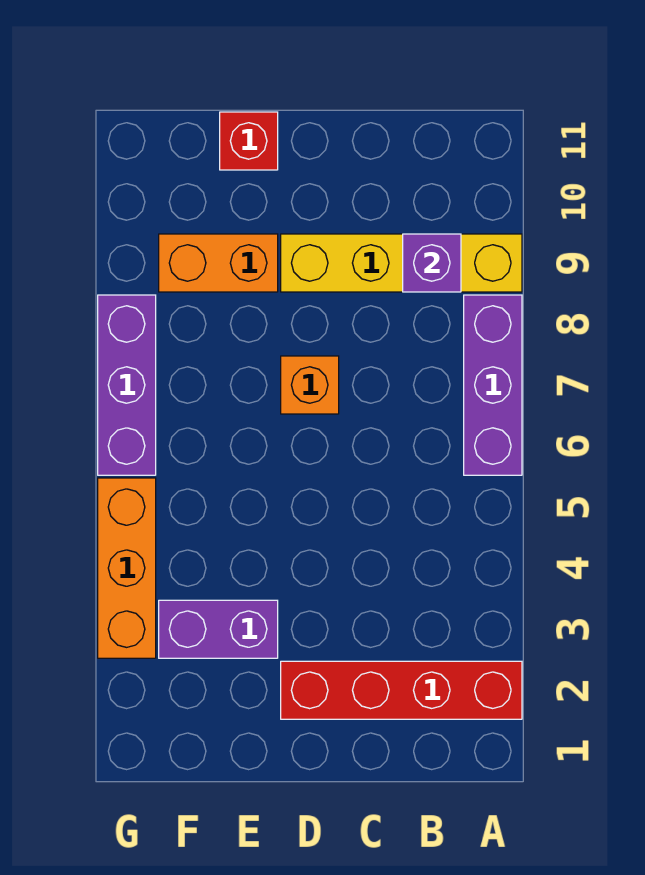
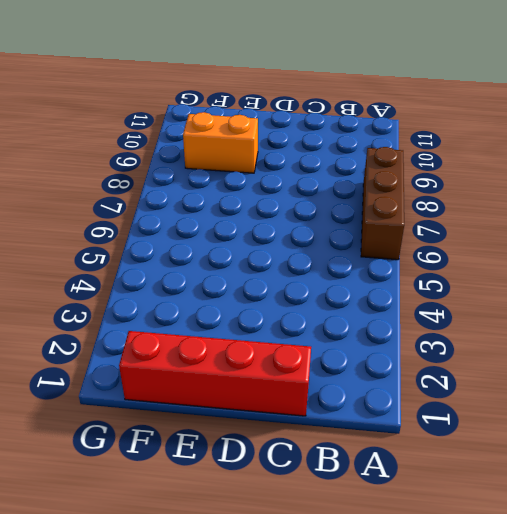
brown 1x3 brick [361,147,404,260] -> purple 1x3 brick [464,295,522,475]
red 1x4 brick [119,331,311,416] -> red 1x4 brick moved to [281,661,522,719]
none -> yellow 1x4 brick [281,234,522,292]
none -> orange 1x1 brick [281,356,339,414]

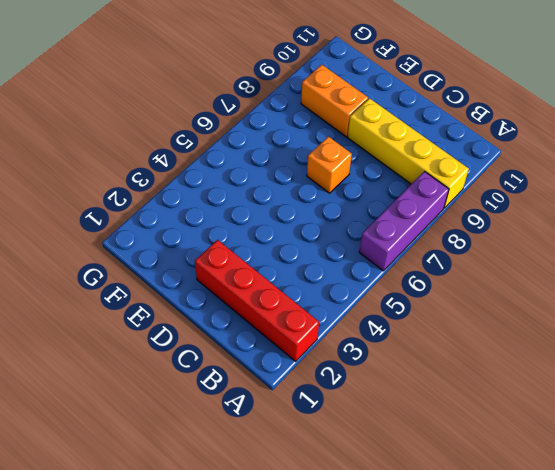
none -> purple 1x2 brick [159,600,278,658]
none -> red 1x1 brick [220,112,278,170]

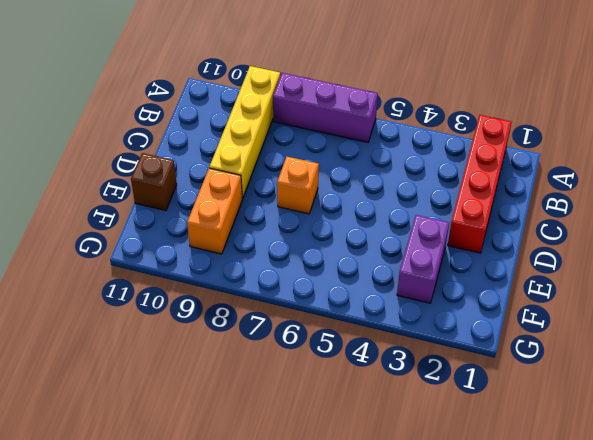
brown 1x1 brick [131,153,177,210] -> red 1x1 brick [220,112,278,170]
none -> orange 1x3 brick [98,478,156,658]
none -> purple 1x3 brick [98,295,156,475]

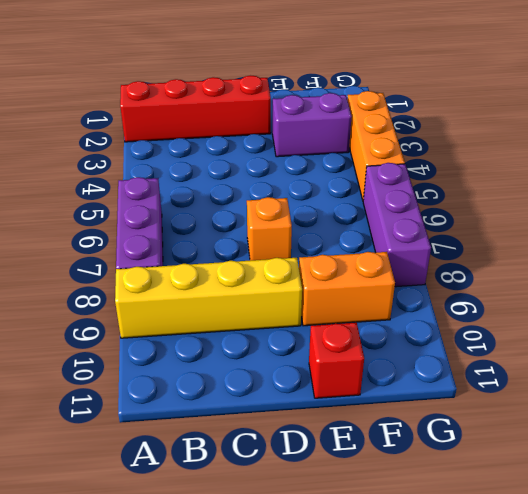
none -> purple 1x1 brick [403,234,461,292]

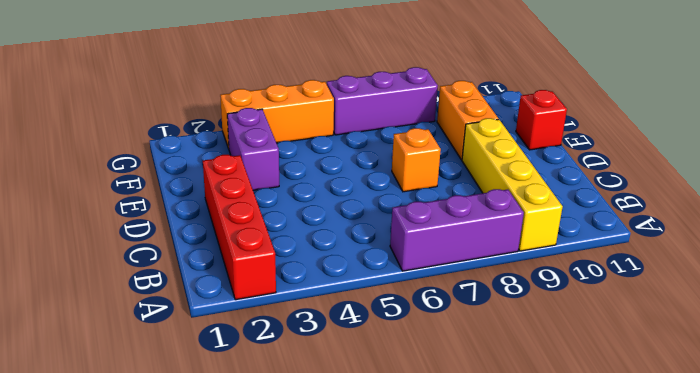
none -> purple 1x1 brick [403,234,461,292]

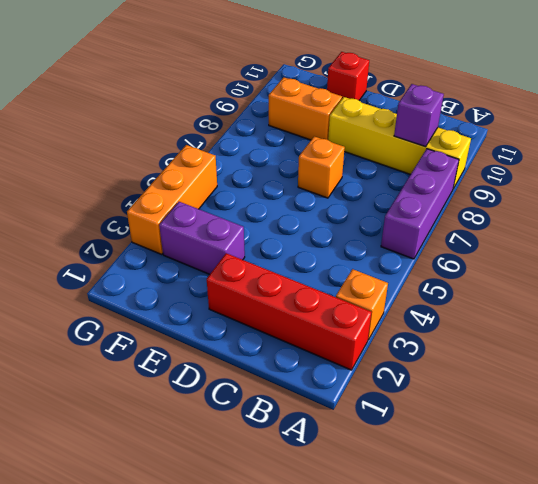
orange 1x1 brick [336,269,388,340] -> none
none -> purple 1x3 brick [98,295,156,475]

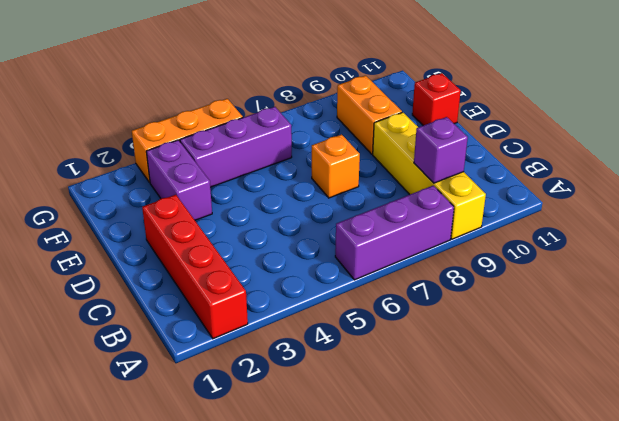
purple 1x3 brick [180,107,292,187] -> purple 1x3 brick moved to [98,295,156,475]

